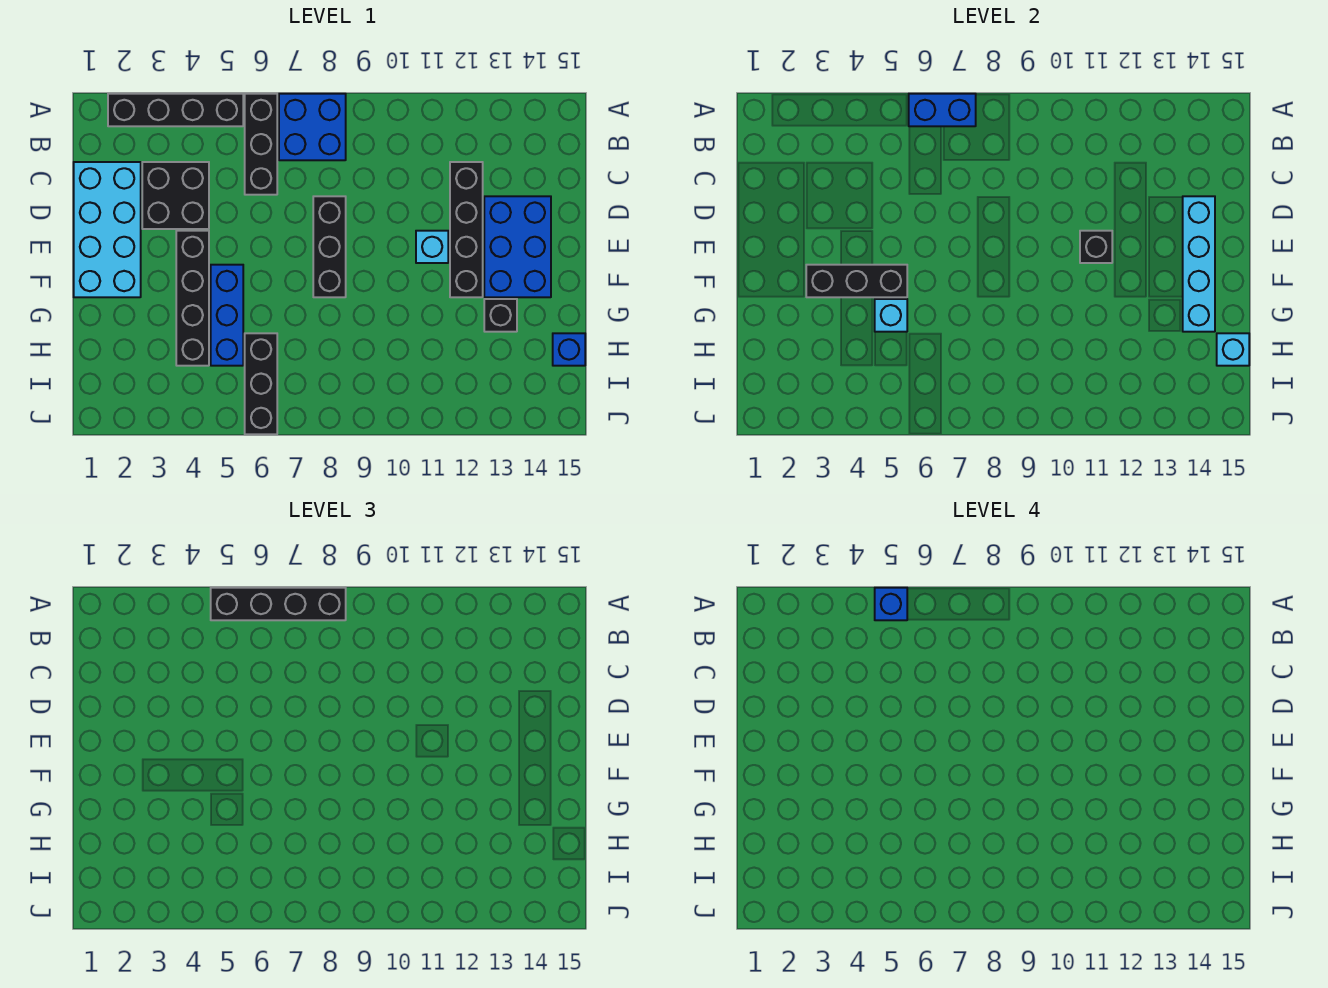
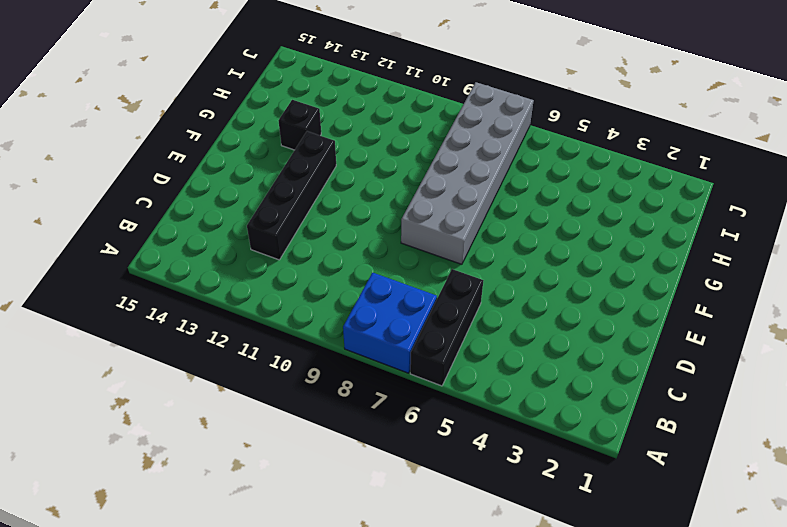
grey 2x6 brick [401,82,534,264] -> black 1x3 brick [313,196,346,297]
none -> black 1x4 brick [108,94,243,126]
none -> cyan 2x4 brick [74,162,141,297]
none -> black 2x2 brick [142,162,209,229]

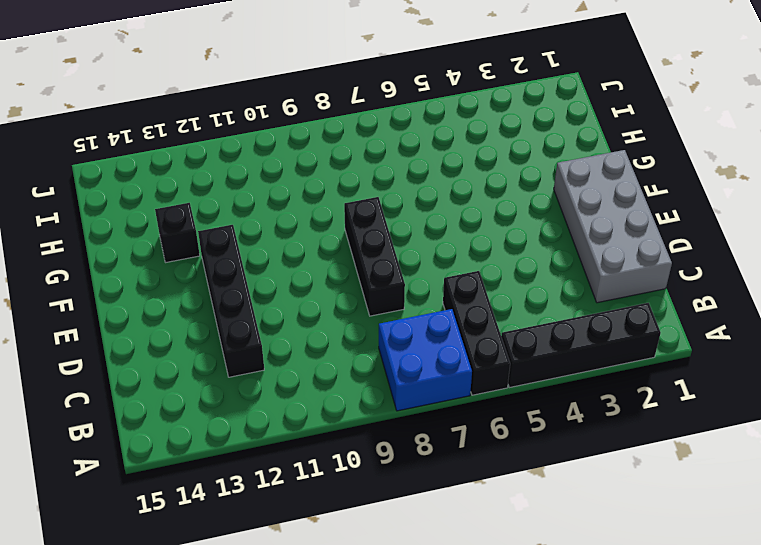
grey 2x4 brick [554,150,672,303] -> cyan 2x4 brick [74,162,141,297]
none -> black 2x2 brick [142,162,209,229]
none -> blue 2x3 brick [484,196,551,297]
none -> black 1x4 brick [176,231,209,366]

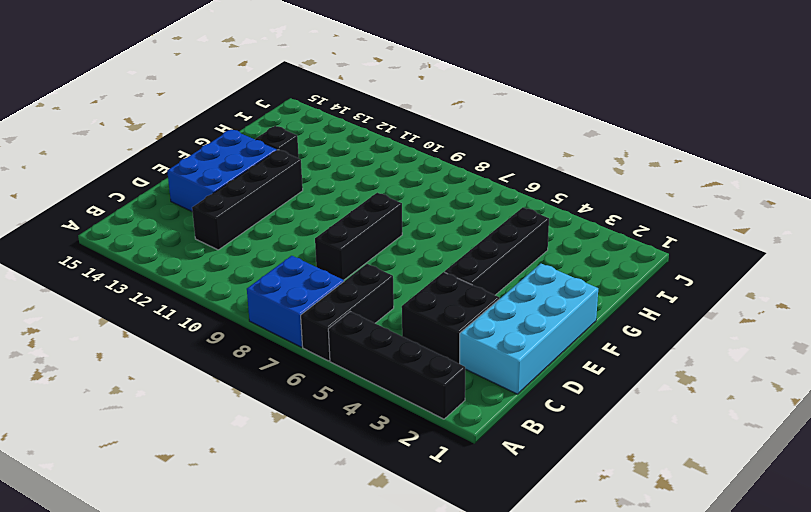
none -> cyan 1x1 brick [416,231,448,263]
none -> blue 1x3 brick [211,265,243,366]
none -> black 1x3 brick [245,333,277,434]

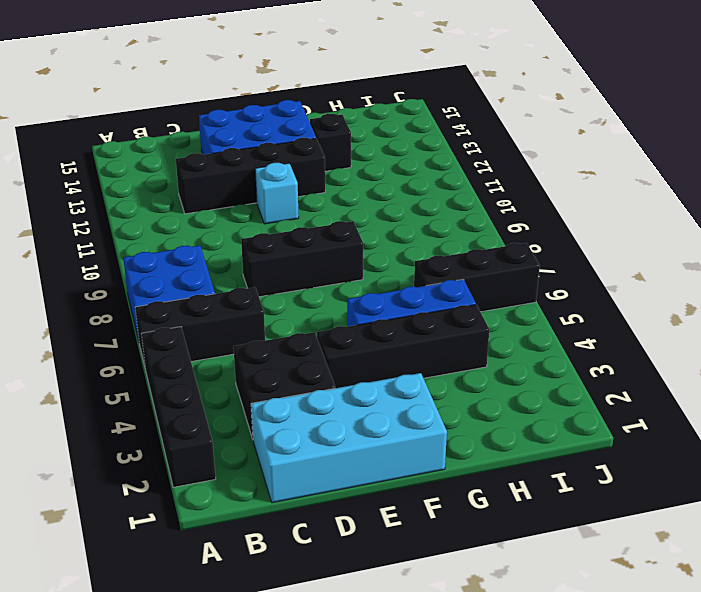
none -> blue 1x1 brick [553,333,585,366]
none -> blue 1x2 brick [909,94,976,126]
none -> cyan 1x4 brick [1183,196,1215,332]

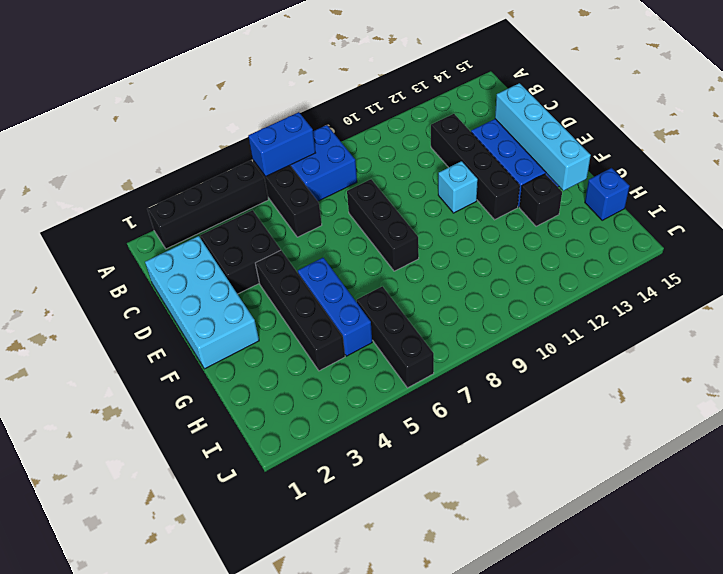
none -> black 1x1 brick [1080,231,1112,263]
none -> black 1x3 brick [806,265,907,297]
none -> cyan 1x1 brick [875,299,907,332]

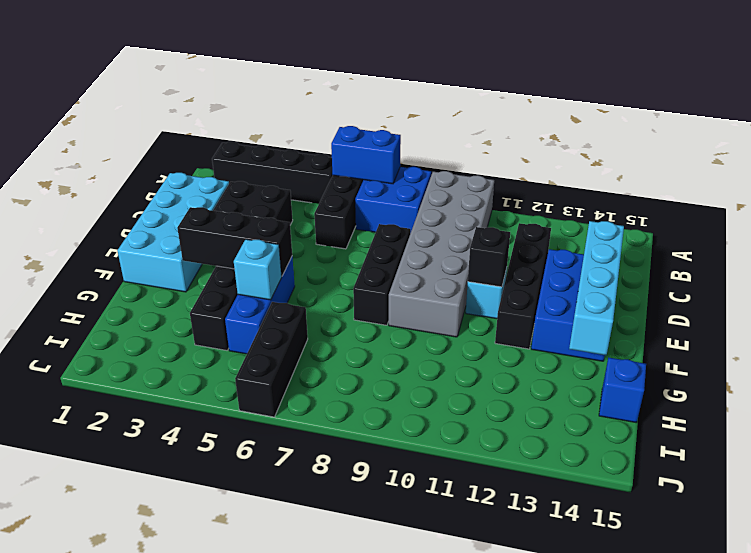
grey 2x6 brick [389,171,494,337] -> none
none -> black 1x1 brick [484,299,517,332]
none -> cyan 1x1 brick [1217,333,1249,366]
none -> black 1x4 brick [211,588,346,620]

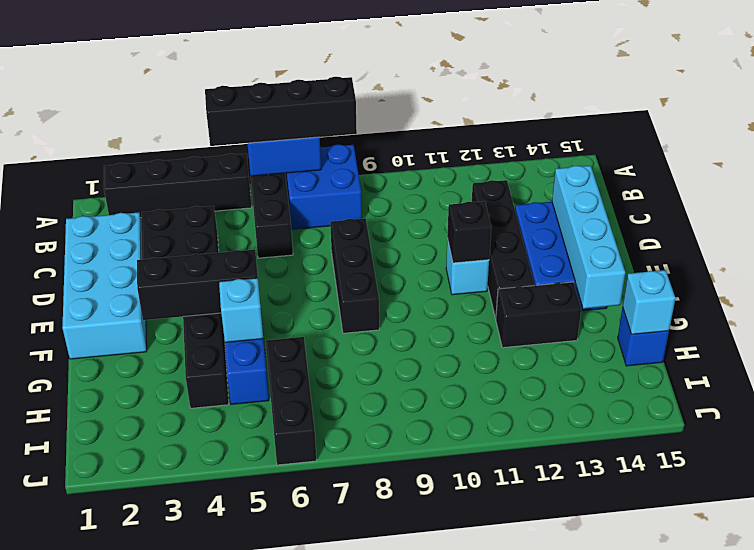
black 1x2 brick [496,282,581,348] -> black 1x1 brick [484,299,517,332]
none -> blue 1x1 brick [875,588,907,620]

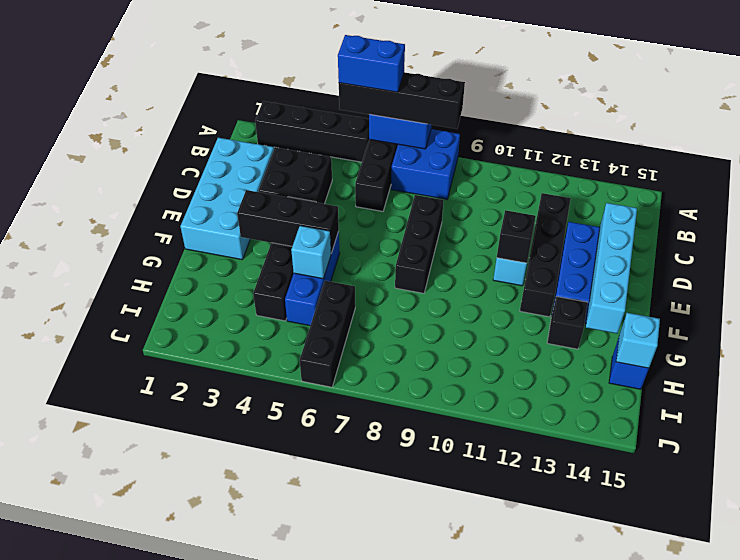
blue 1x2 brick [338,35,405,92] -> blue 1x1 brick [875,588,907,620]

